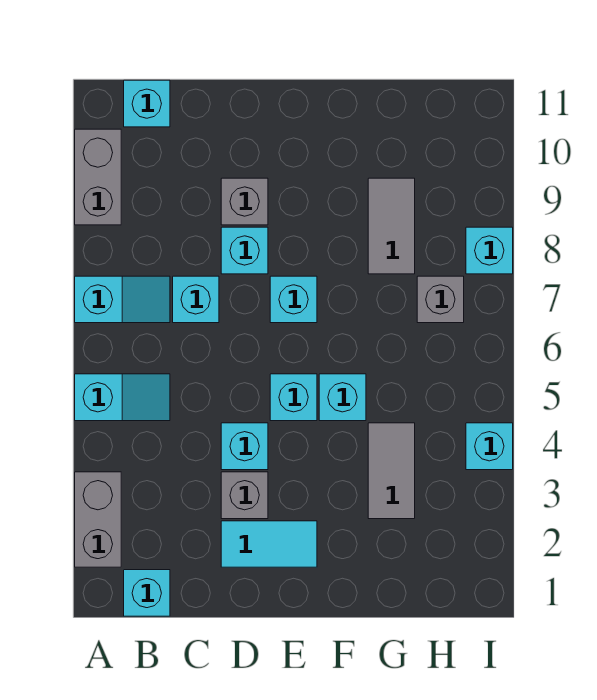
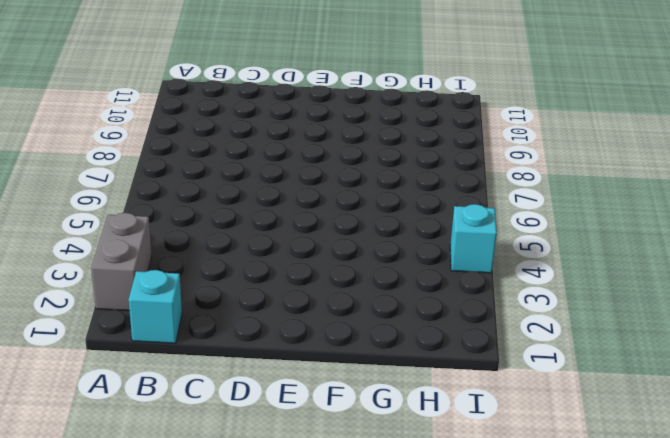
none -> cyan 1x2 slope [75,374,170,421]
none -> cyan 1x2 slope [75,276,170,323]
none -> grey 1x2 brick [75,129,121,225]

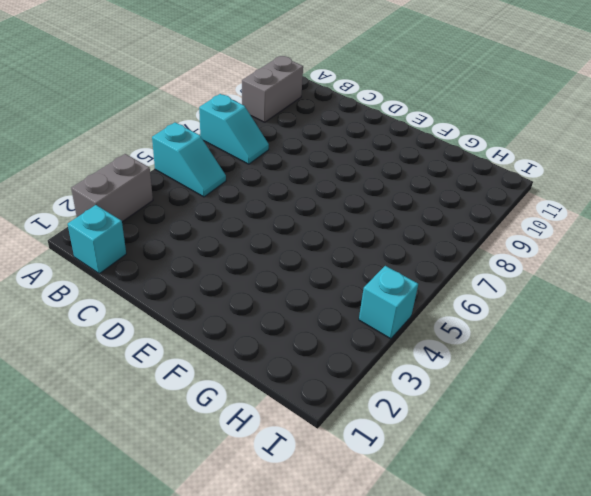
none -> cyan 1x1 brick [124,80,170,127]
none -> cyan 1x1 brick [173,276,219,323]
none -> cyan 1x2 tile [221,521,317,567]

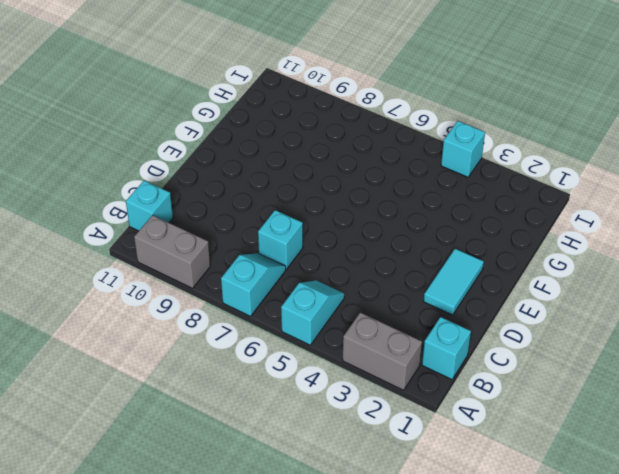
none -> grey 1x1 brick [221,472,268,519]
none -> cyan 1x1 brick [221,423,268,470]
none -> cyan 1x1 brick [221,227,268,274]

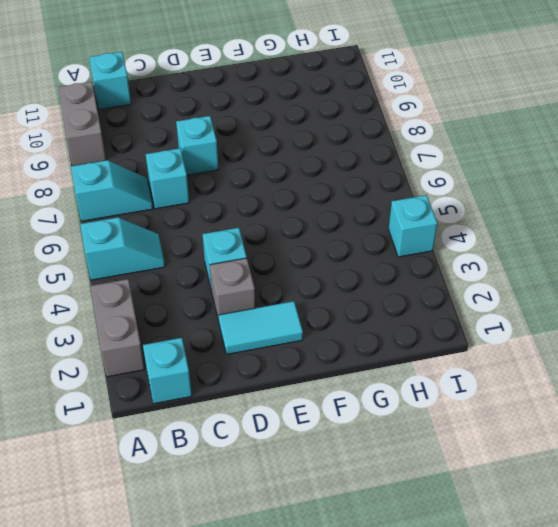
none -> grey 1x1 brick [221,178,268,225]
none -> cyan 1x1 brick [270,374,317,421]
none -> cyan 1x1 brick [270,276,317,323]

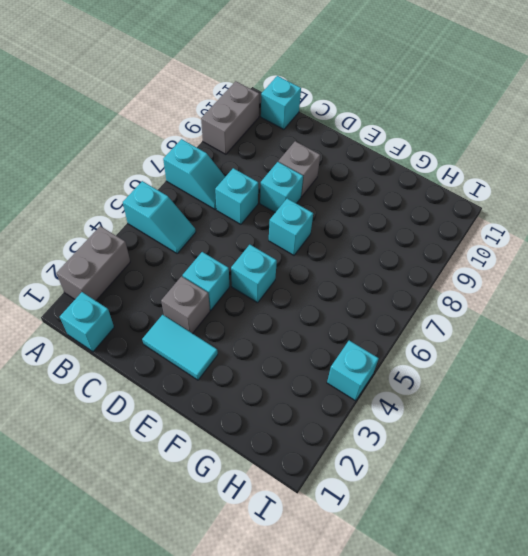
none -> cyan 1x1 brick [319,374,366,421]
none -> grey 1x2 tile [368,423,415,519]
none -> grey 1x2 tile [368,178,415,274]

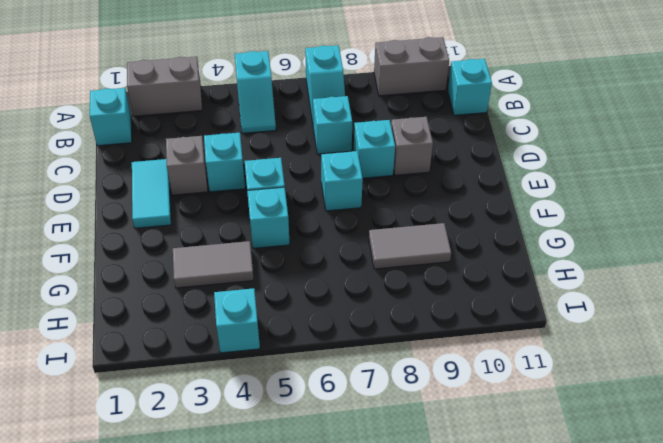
none -> grey 1x1 brick [417,276,464,323]
none -> cyan 1x1 brick [466,227,513,274]

